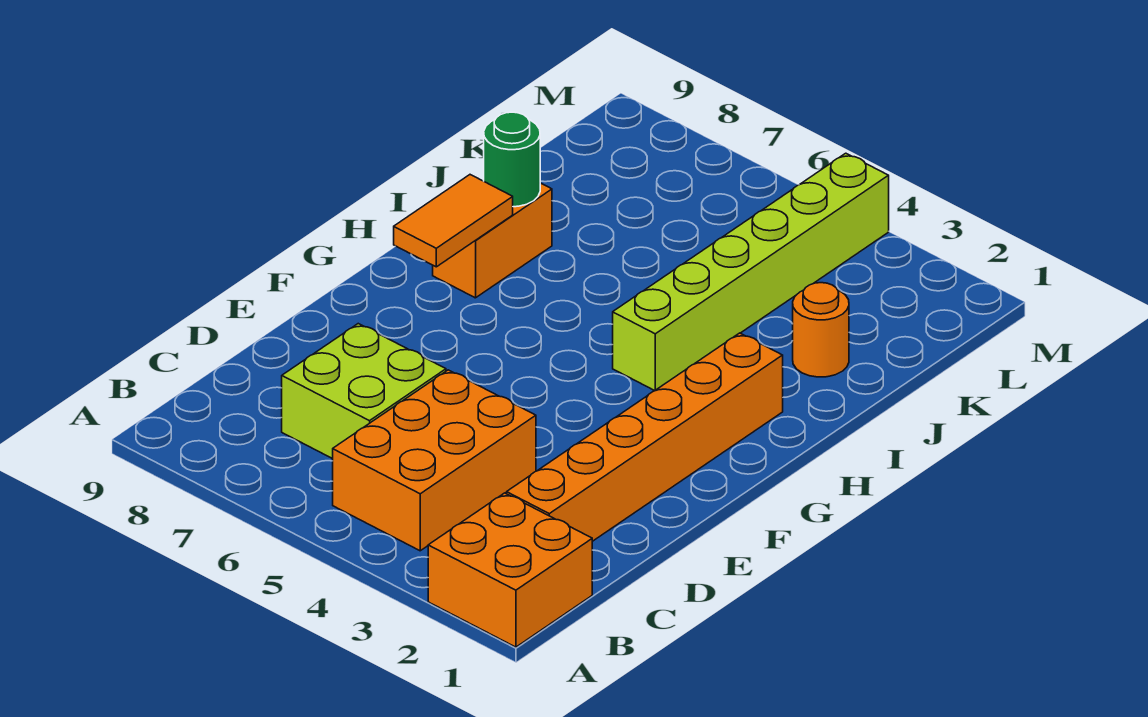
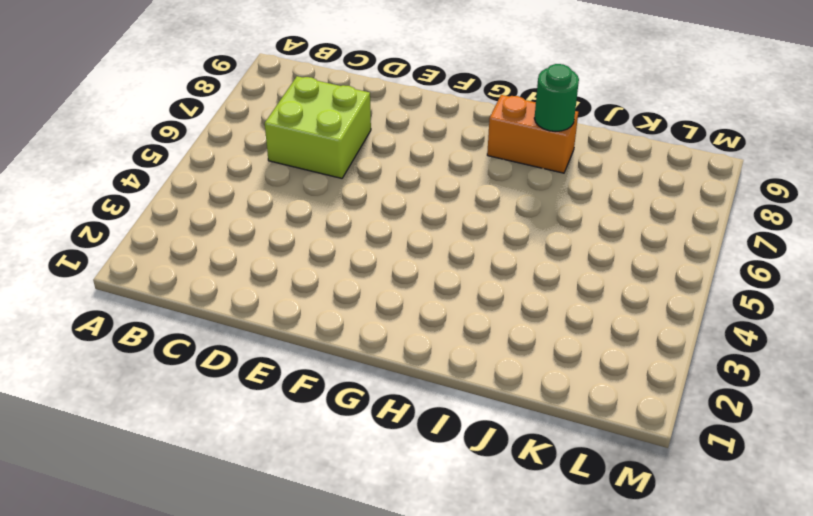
none -> orange 2x2 brick [428,493,592,647]
none -> orange 2x3 brick [333,370,536,551]

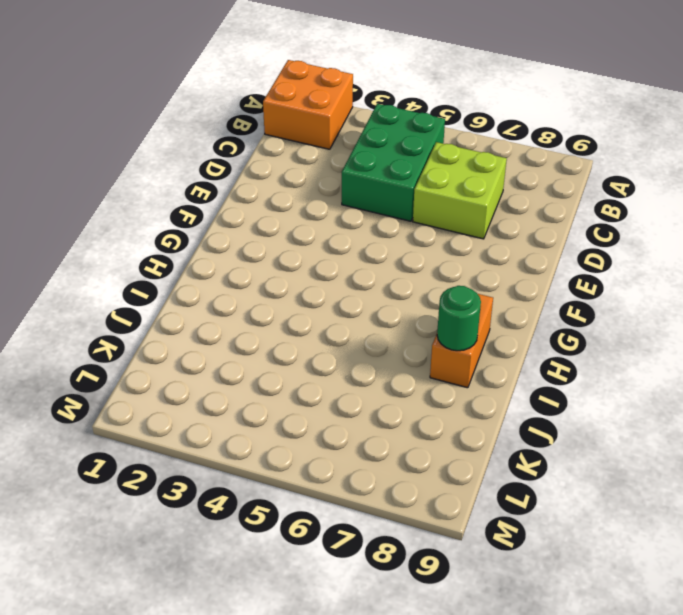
green 2x3 brick [342,104,445,221] -> orange 2x3 brick [333,370,536,551]
none -> orange 1x6 brick [507,333,783,541]
none -> lime 1x6 brick [613,153,889,391]

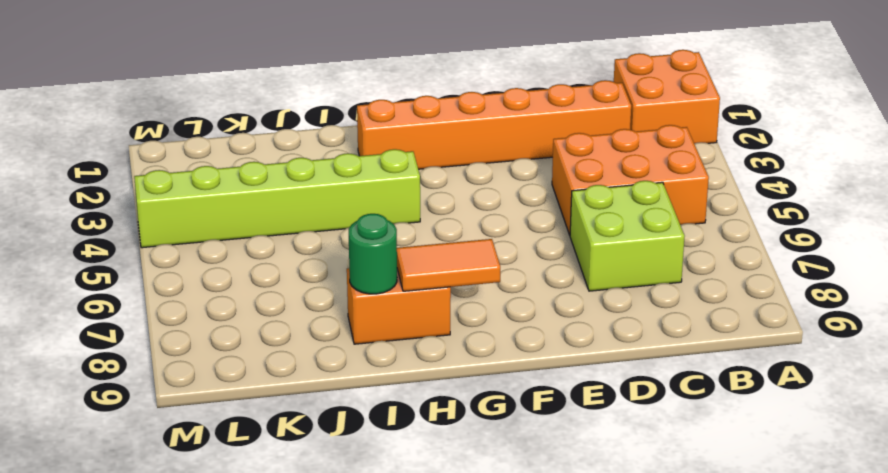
none -> orange 1x1 round brick [793,283,849,377]

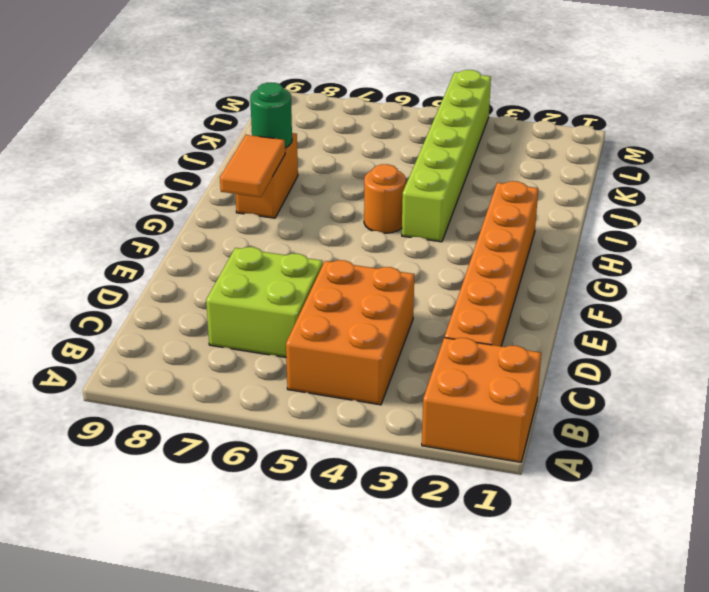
orange 1x1 round brick [364,164,406,233] -> orange 1x1 round brick moved to [793,283,849,377]

